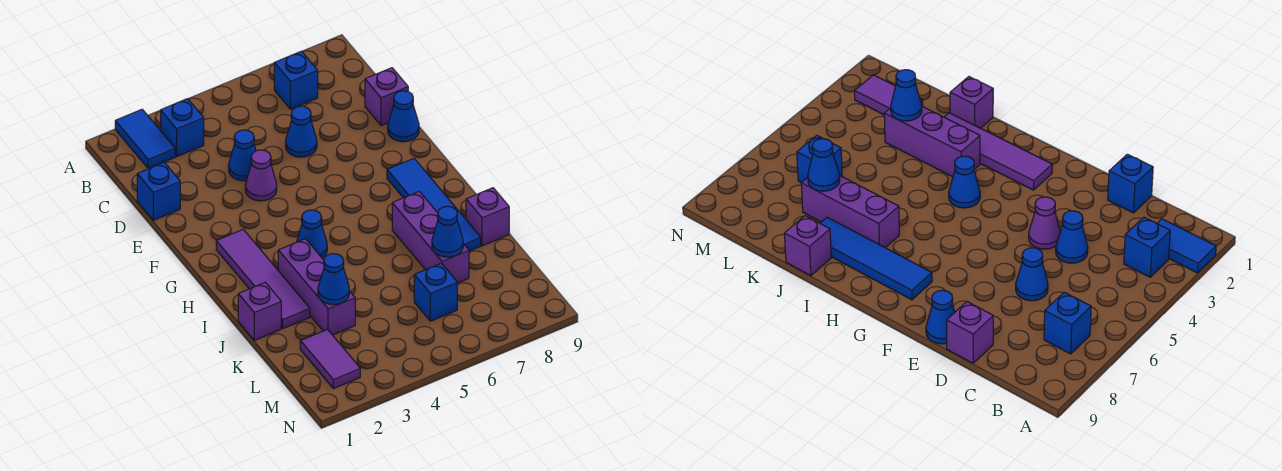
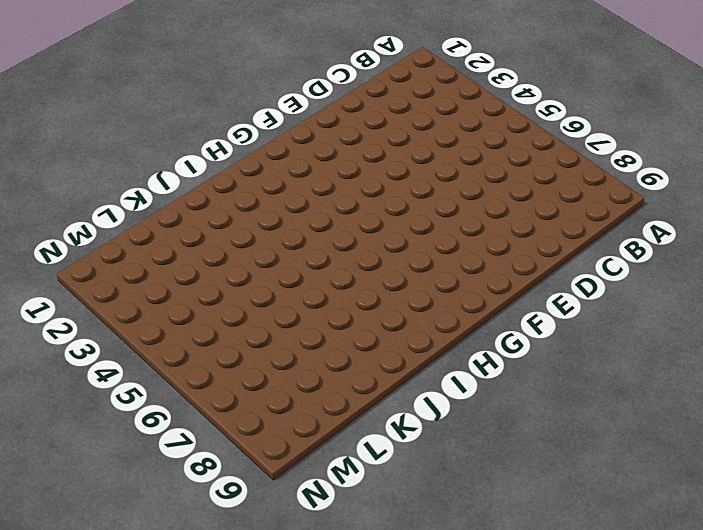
none -> blue 1x2 tile [115,109,175,168]
none -> blue 1x1 brick [161,99,204,156]
none -> blue 1x1 brick [274,51,318,109]

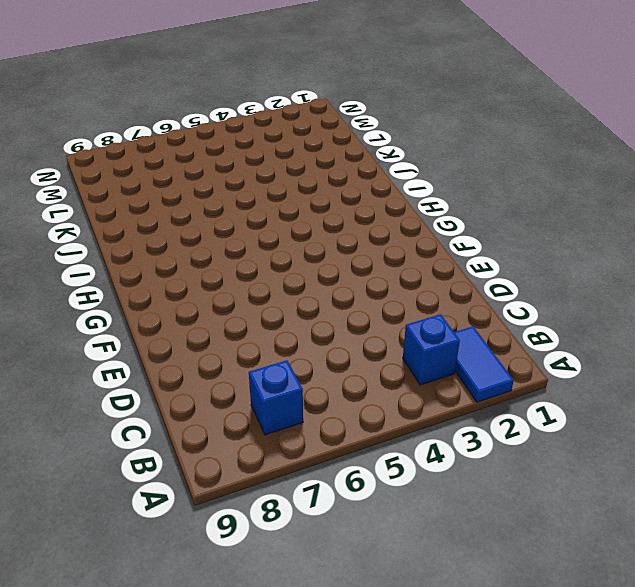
none -> blue 1x1 brick [137,162,180,220]
none -> blue 1x1 cone [229,130,256,181]
none -> blue 1x1 cone [286,106,317,157]

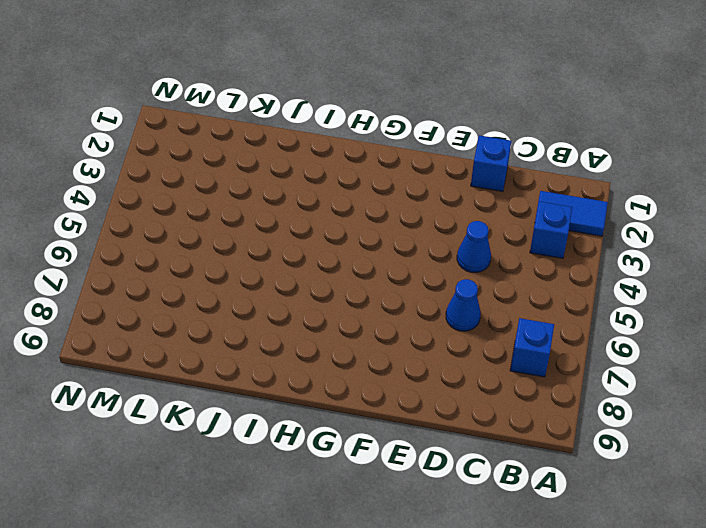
none -> purple 1x1 brick [365,68,408,126]
none -> purple 1x1 cone [245,150,277,201]
none -> blue 1x1 cone [388,91,419,142]

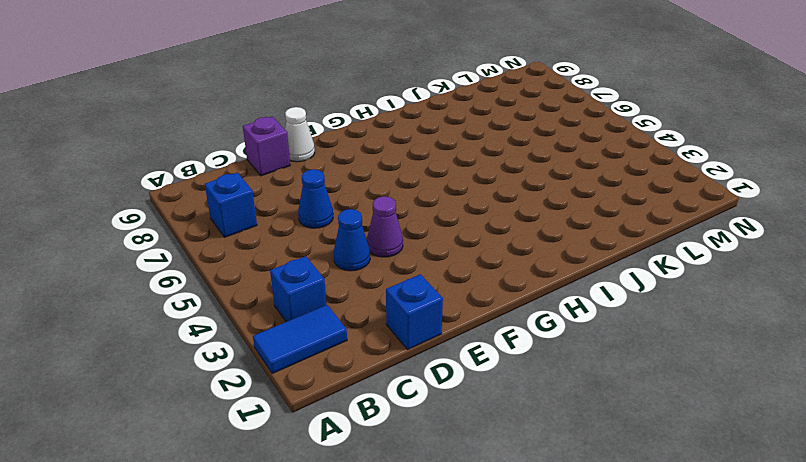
white 1x1 cone [285,107,315,162] -> blue 1x1 cone [388,91,419,142]
none -> purple 1x4 tile [216,229,310,328]
none -> blue 1x4 tile [387,159,481,251]
none -> blue 1x1 cone [297,210,327,258]

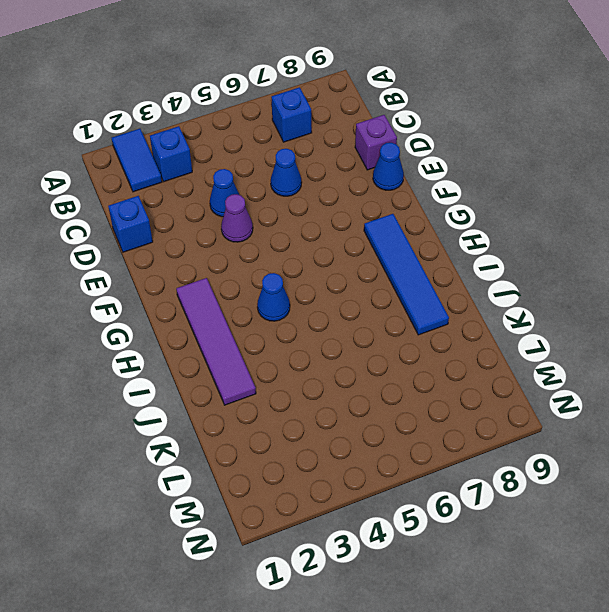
none -> purple 1x3 brick [278,239,355,335]
none -> purple 1x3 brick [392,191,469,283]
none -> purple 1x1 brick [238,282,281,340]

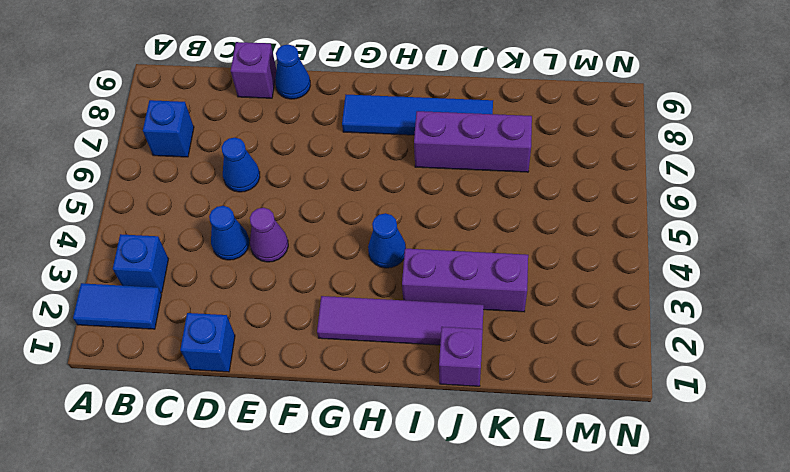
none -> purple 1x1 brick [466,188,509,246]
none -> purple 1x2 tile [300,329,360,389]
none -> blue 1x1 brick [414,263,457,321]

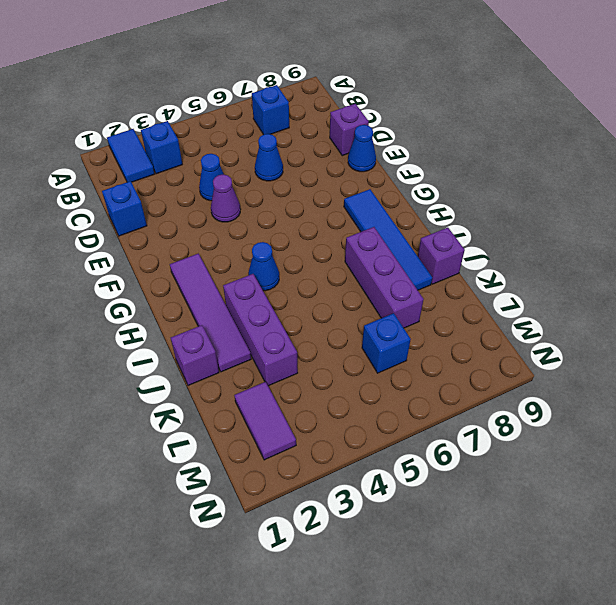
none -> blue 1x1 cone [318,254,349,305]
none -> blue 1x1 cone [432,206,463,257]

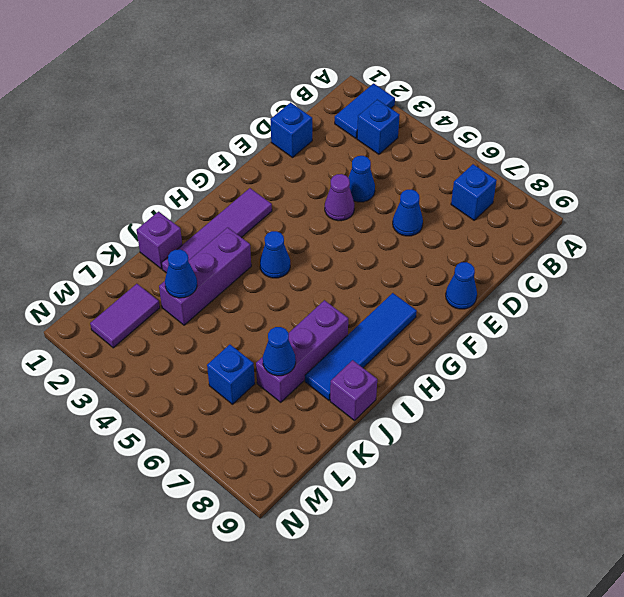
none -> purple 1x1 brick [365,68,408,126]

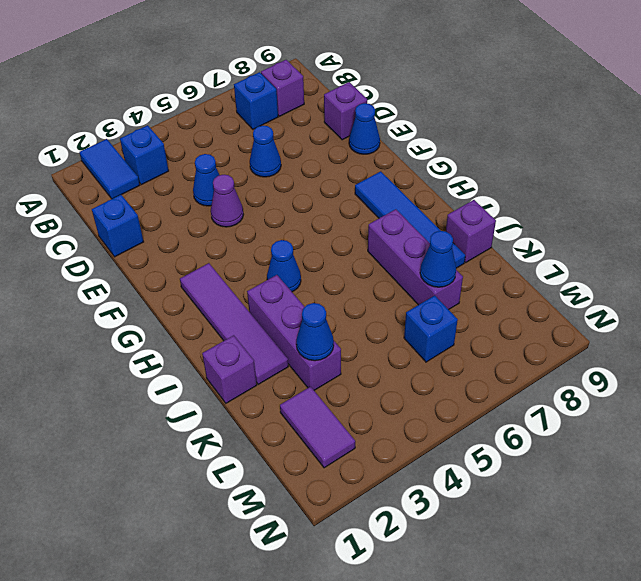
purple 1x1 brick [261,60,304,116] -> none

